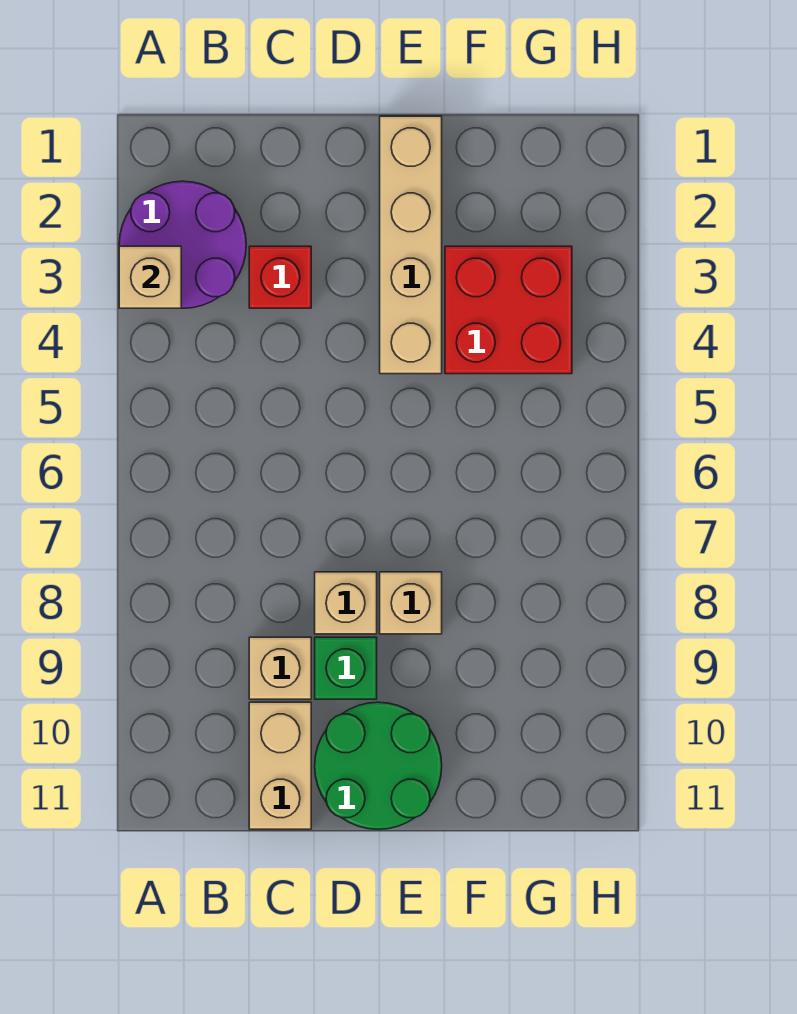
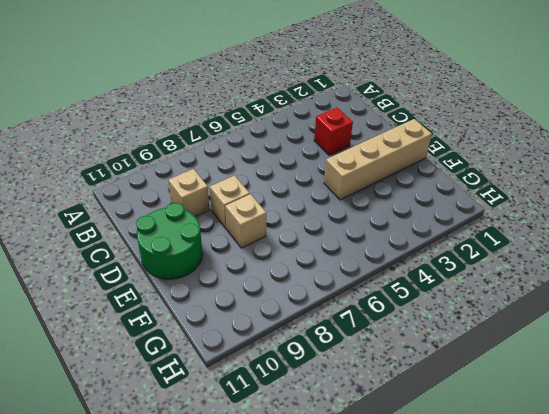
none -> purple 2x2 round brick [119,181,246,308]
none -> tan 1x2 brick [249,702,311,829]

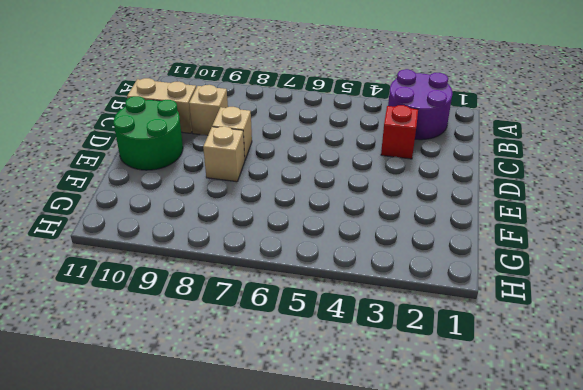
none -> green 1x1 brick [315,637,377,699]
none -> tan 1x4 brick [380,116,442,374]

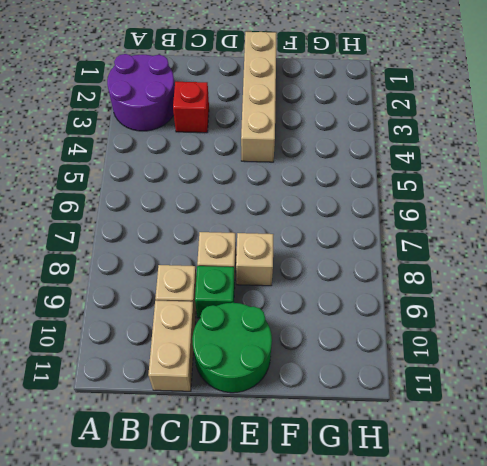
none -> red 2x2 brick [445,246,572,374]
none -> tan 1x1 brick [119,246,181,308]

